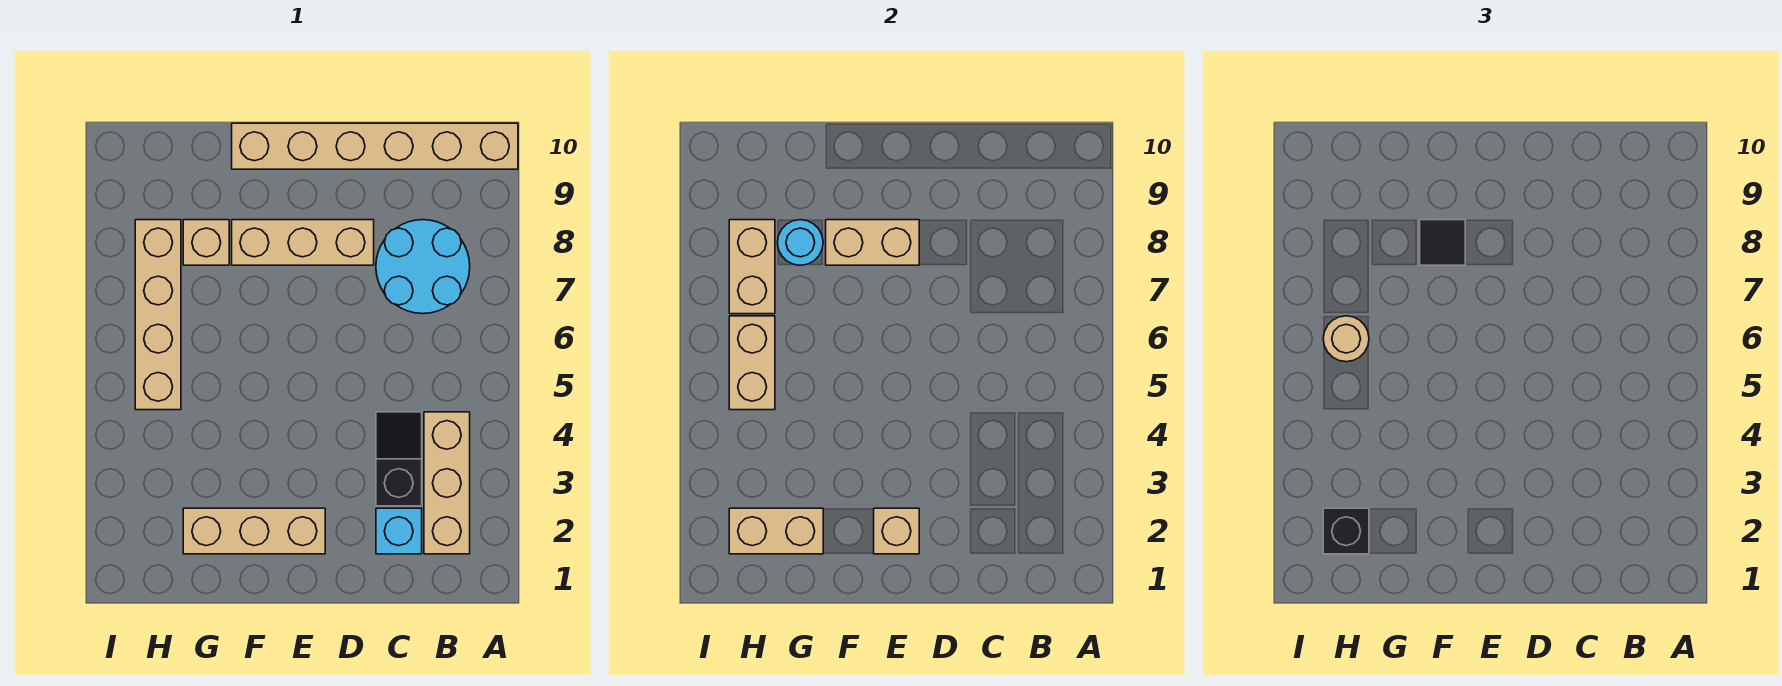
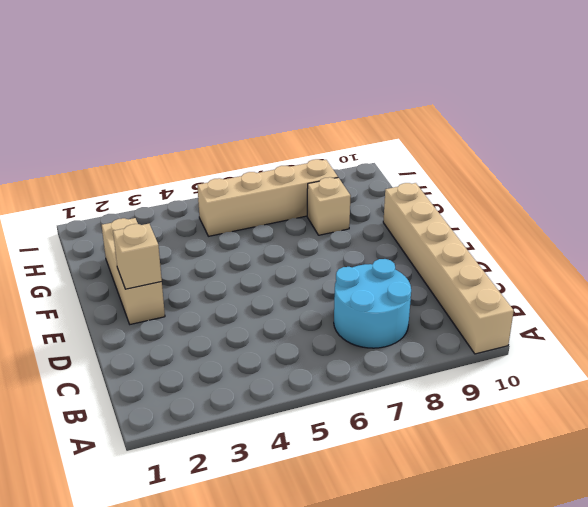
none -> tan 1x3 brick [424,412,470,554]
none -> cyan 1x1 brick [376,508,422,554]
none -> black 1x2 slope [376,412,422,506]

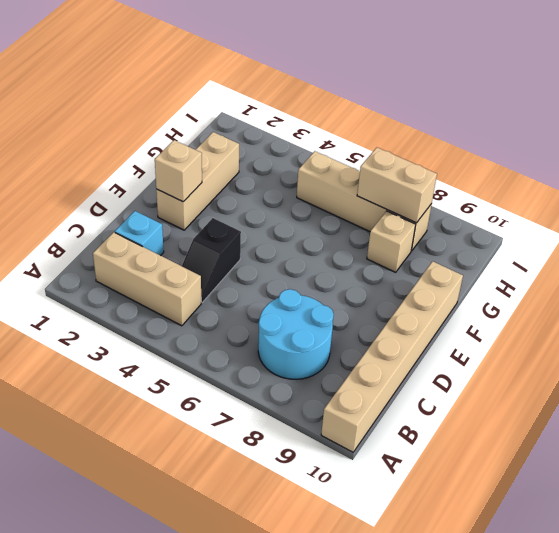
black 1x2 slope [182,218,241,302] -> black 1x2 slope turned to [376,412,422,506]
none -> tan 1x3 brick [232,220,374,265]
none -> tan 1x2 brick [826,220,919,265]
none -> tan 1x2 brick [729,508,823,554]

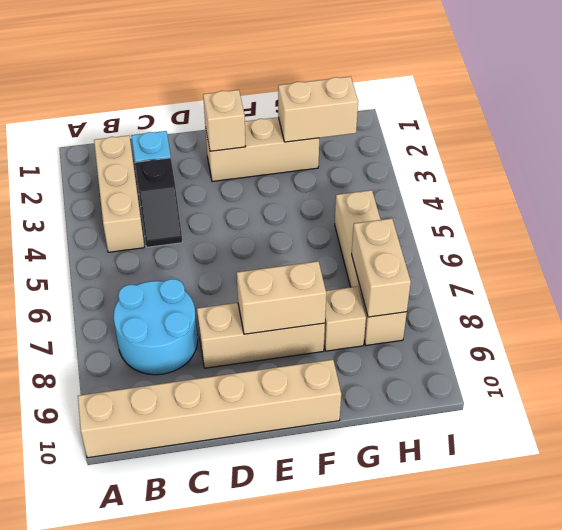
none -> cyan 1x1 round brick [777,220,823,265]
none -> tan 1x2 brick [729,316,775,410]
none -> black 1x1 tile [1420,220,1465,265]

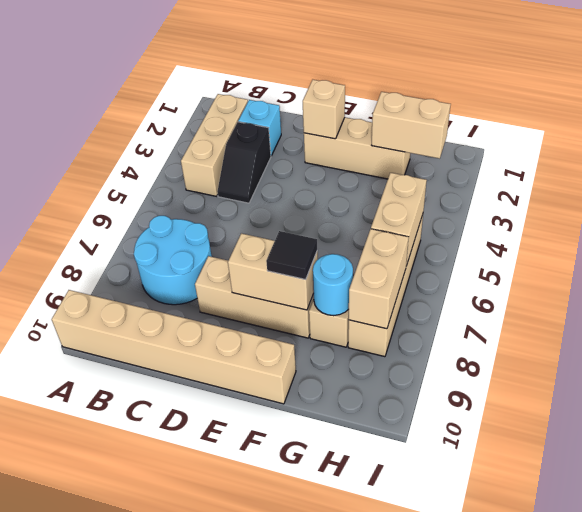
none -> black 1x1 brick [1323,508,1369,554]
none -> tan 1x1 round brick [1323,316,1369,362]

